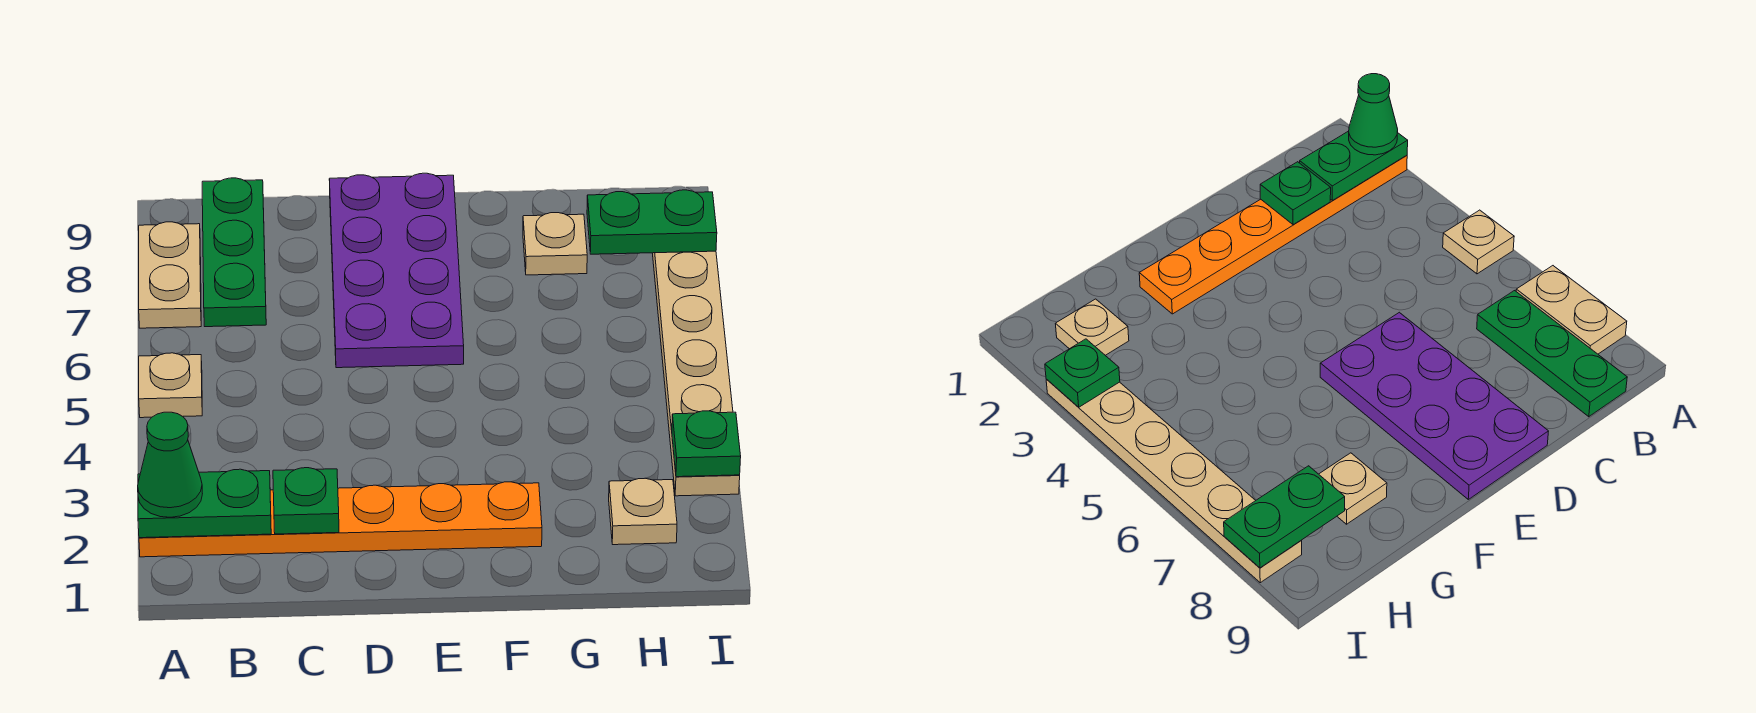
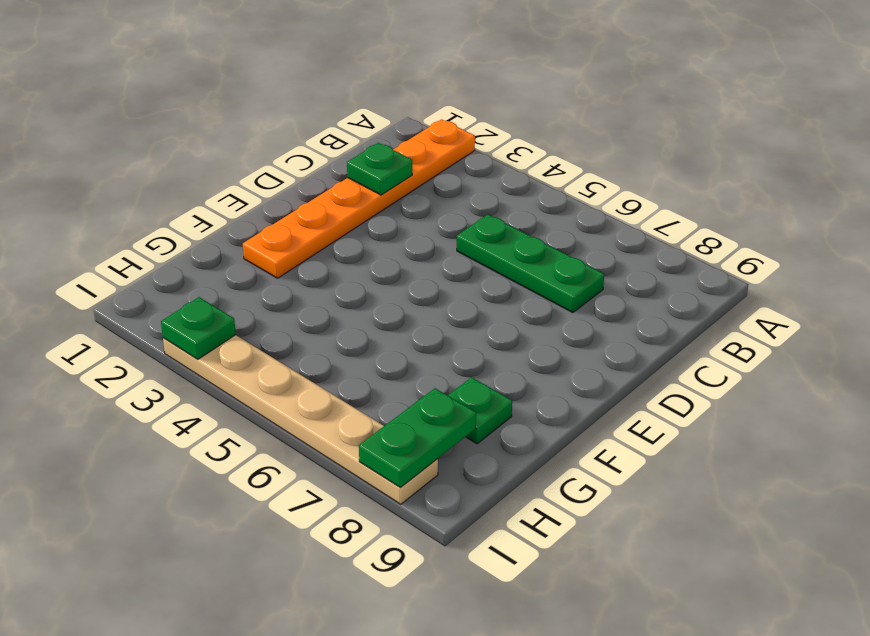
green 1x3 plate [457,214,604,313] -> green 1x3 plate moved to [202,178,266,327]
green 1x1 plate [448,377,512,444] -> tan 1x1 plate [523,213,587,275]
none -> tan 1x1 plate [139,353,202,418]
none -> tan 1x2 plate [139,222,201,328]
none -> purple 2x4 plate [329,173,464,368]

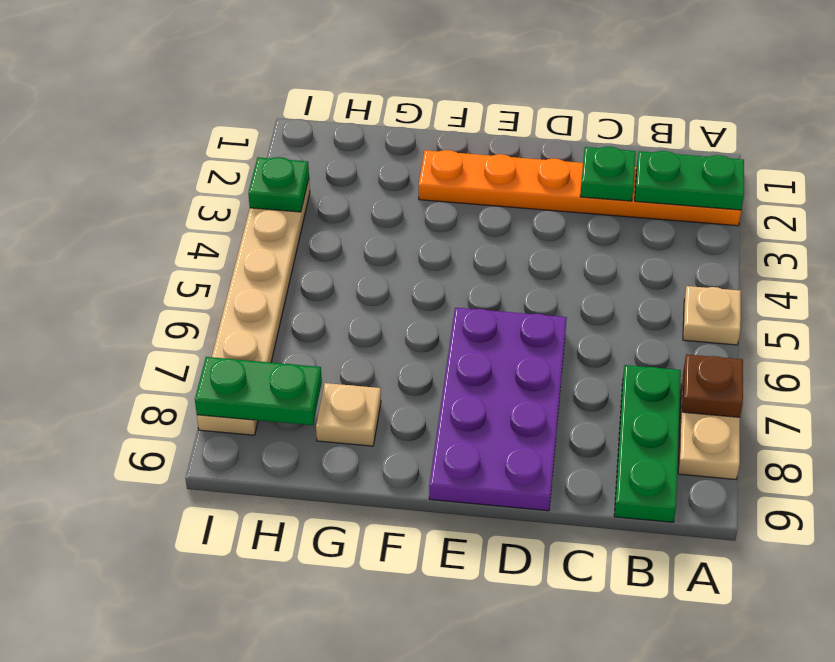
brown 1x1 plate [682,354,743,417] -> none
none -> tan 1x1 plate [609,478,677,545]
none -> green 1x1 cone [138,412,202,517]

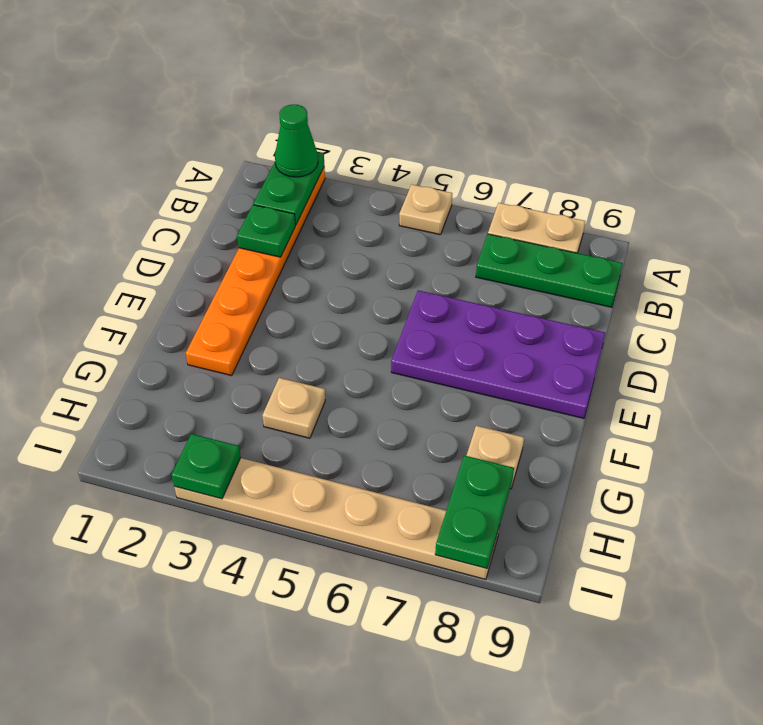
tan 1x1 plate [262,378,325,438] -> tan 1x1 plate moved to [609,478,677,545]

